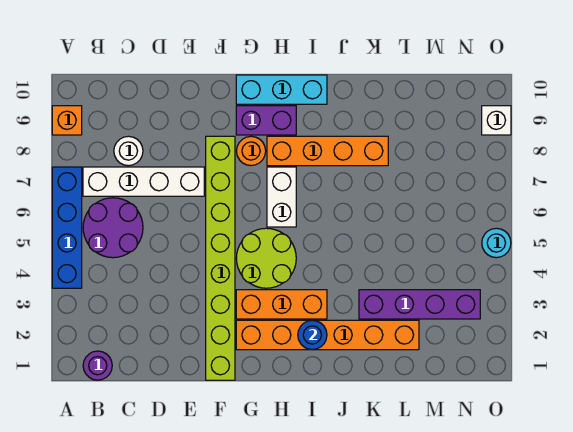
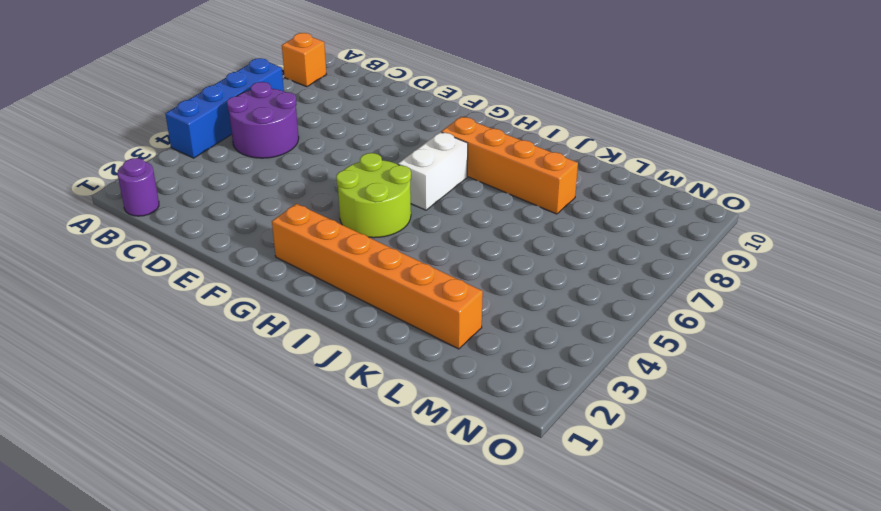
none -> white 1x4 brick [83,167,204,196]
none -> white 1x1 round brick [114,136,143,166]
none -> lime 1x8 brick [206,136,235,380]

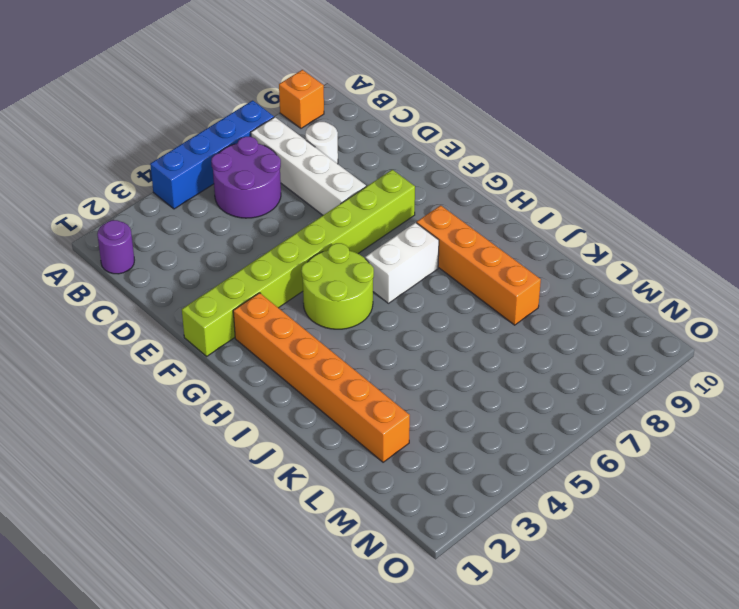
none -> orange 1x3 brick [236,290,327,319]
none -> orange 1x1 round brick [237,136,266,166]
none -> purple 1x2 brick [236,106,296,135]

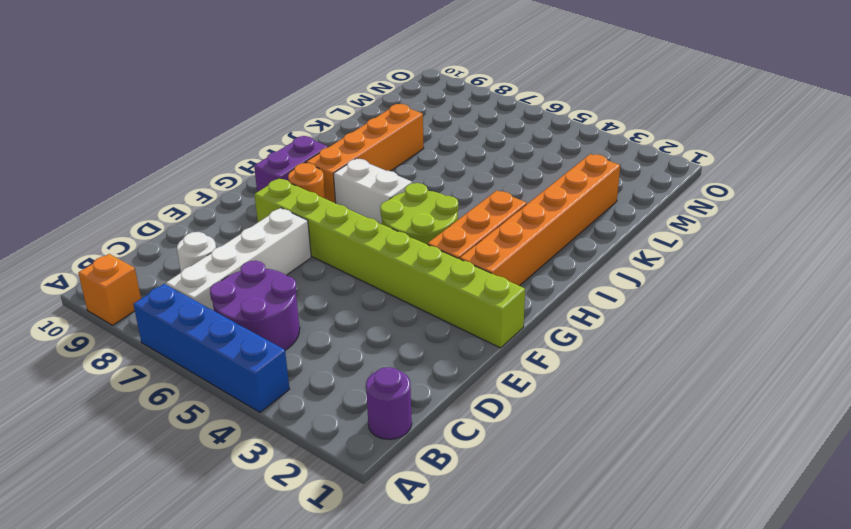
none -> cyan 1x3 brick [236,75,327,104]
none -> purple 1x4 brick [359,290,480,319]
none -> cyan 1x1 round brick [482,228,511,258]

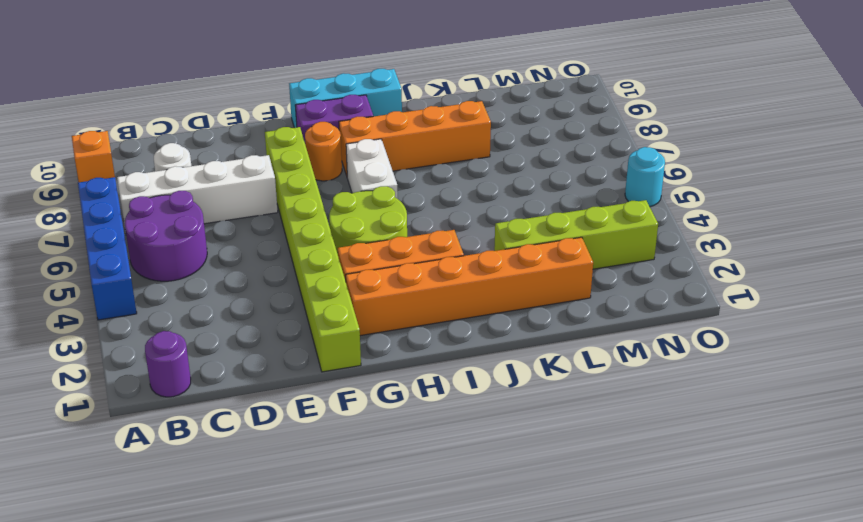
lime 1x4 brick [494,200,658,269] -> purple 1x4 brick [359,290,480,319]
none -> white 1x1 brick [482,106,511,135]
none -> blue 1x1 round brick [298,320,327,350]

